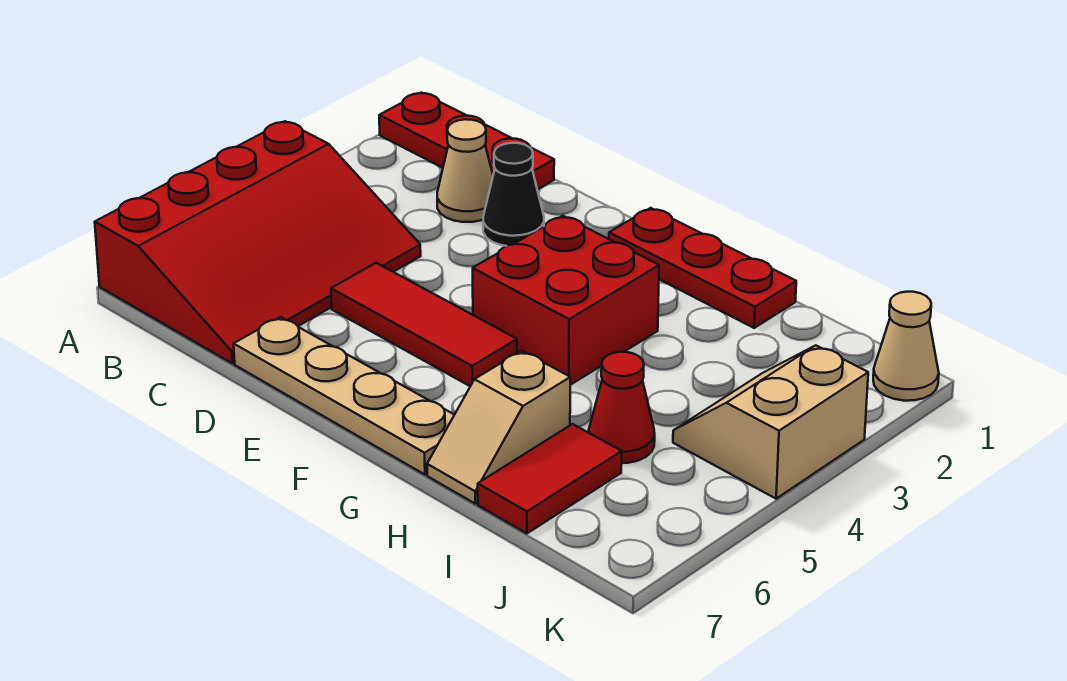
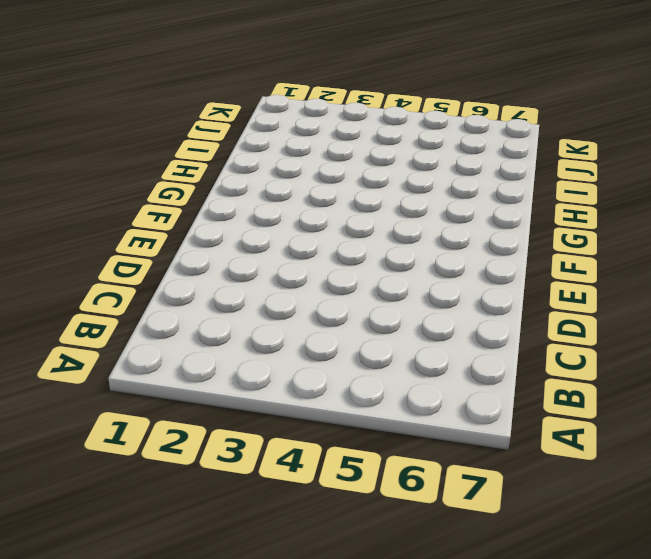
none -> red 1x3 plate [379,93,554,190]
none -> red 3x4 slope [95,121,421,364]
none -> tan 1x1 cone [437,119,493,222]

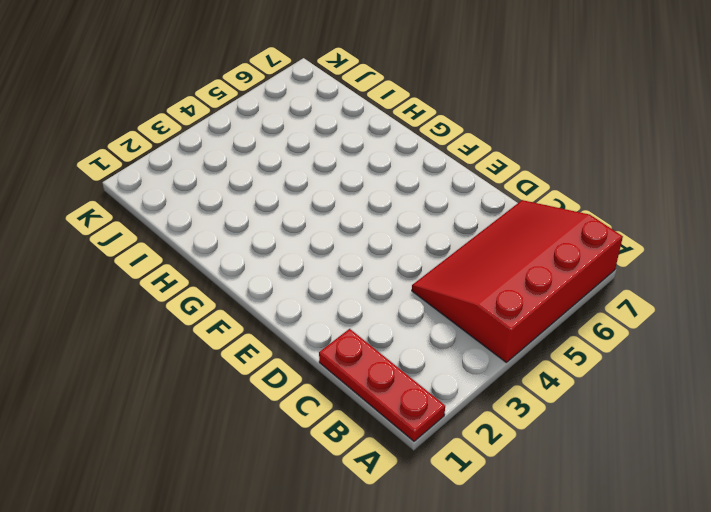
none -> tan 1x1 cone [437,119,493,222]
none -> black 1x1 cone [483,143,544,246]
none -> red 1x3 tile [331,263,517,386]

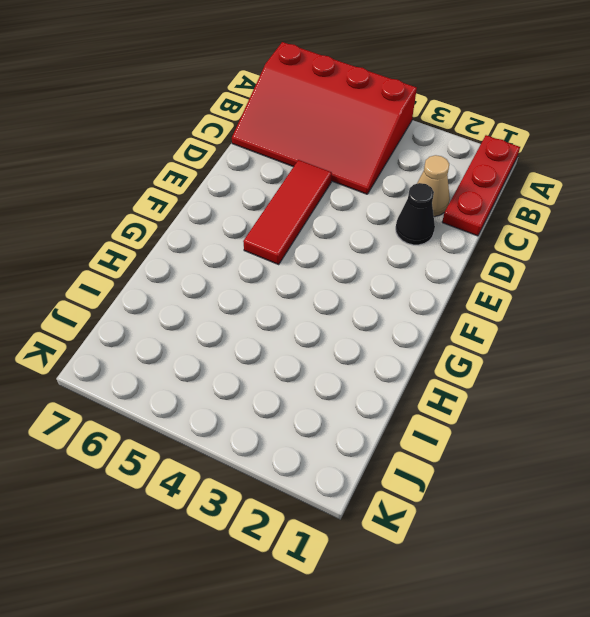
none -> tan 1x4 plate [234,317,454,475]
none -> red 1x3 plate [609,208,796,328]
none -> red 2x2 brick [473,216,659,385]

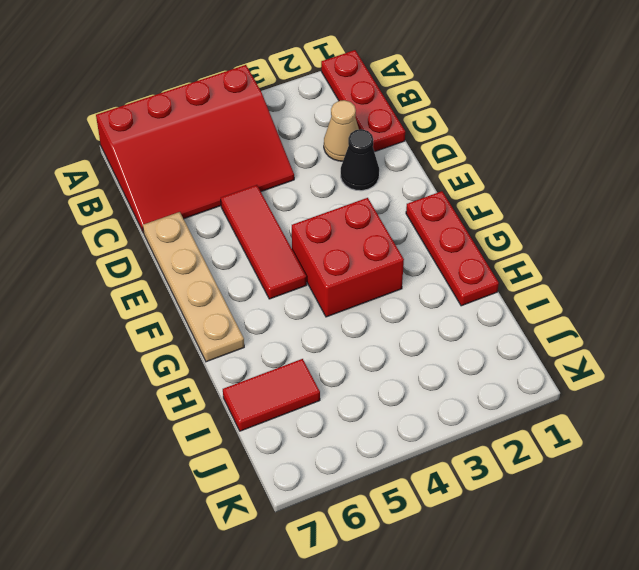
none -> tan 1x2 slope [427,351,570,504]
none -> red 1x1 cone [589,352,655,463]
none -> tan 2x2 slope [673,345,868,499]

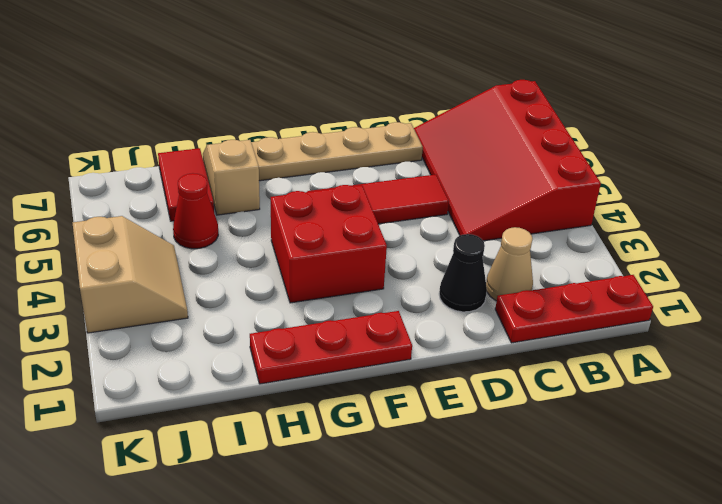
none -> tan 1x1 cone [873,292,939,401]

